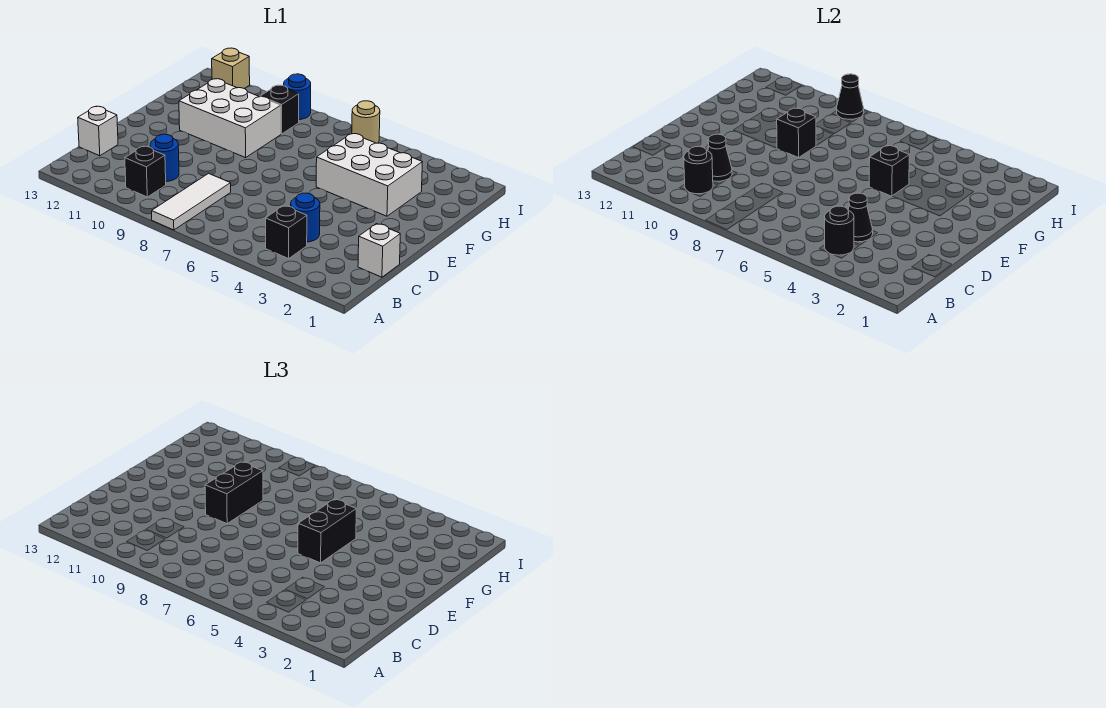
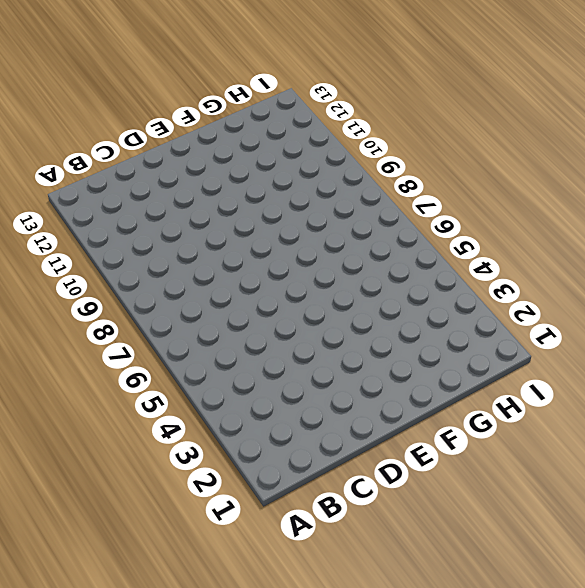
none -> white 1x3 tile [152,173,231,230]
none -> black 1x1 brick [266,206,307,259]
none -> black 1x1 brick [125,146,166,197]

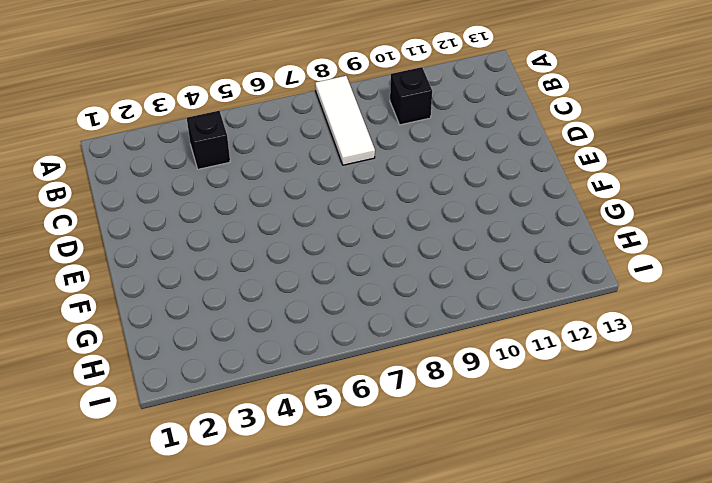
none -> white 1x1 brick [358,224,400,277]
none -> blue 1x1 round brick [291,193,320,242]
none -> blue 1x1 round brick [150,134,179,182]

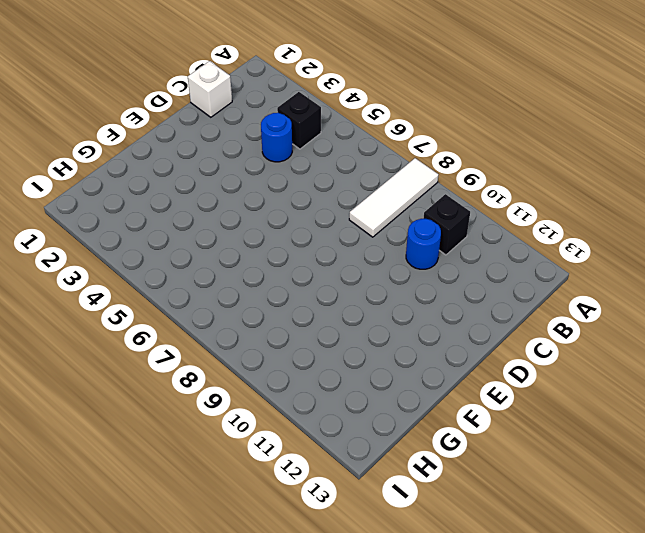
none -> white 1x1 brick [78,106,118,156]
none -> white 2x3 brick [316,133,422,216]
none -> white 2x3 brick [179,79,281,158]

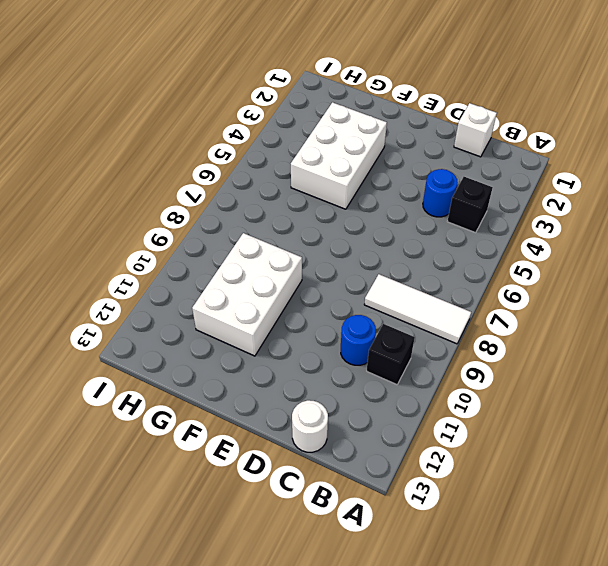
white 1x1 round brick [292,400,328,452] -> white 1x1 brick [78,106,118,156]
none -> black 1x1 brick [260,85,299,134]
none -> tan 1x1 round brick [352,101,380,143]
none -> blue 1x1 round brick [284,74,311,120]

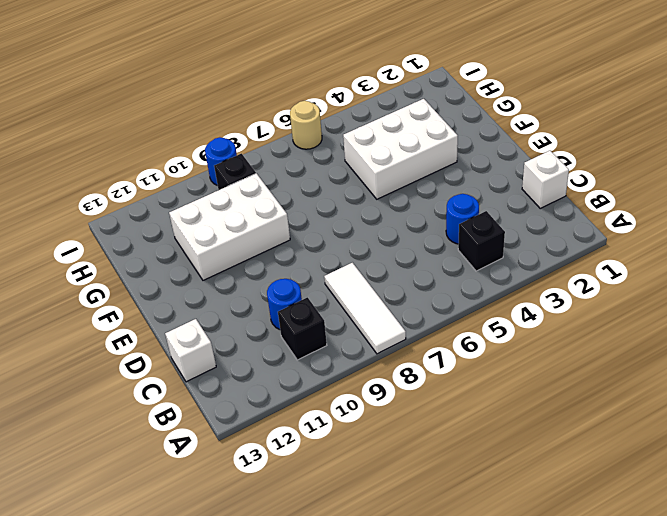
none -> tan 1x1 brick [212,48,250,89]
none -> black 1x1 round brick [825,206,854,255]
none -> black 1x1 round brick [684,146,713,194]

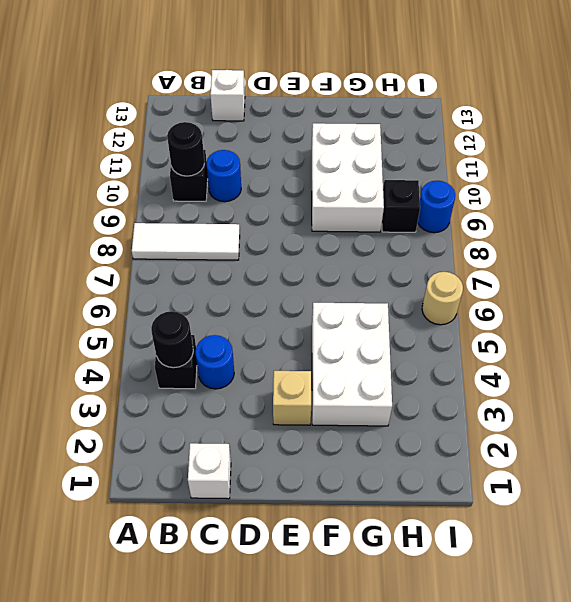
tan 1x1 brick [273,371,311,425] -> tan 1x1 brick moved to [212,48,250,89]
none -> black 1x1 cone [848,193,873,242]
none -> black 1x1 cone [708,134,732,181]
none -> black 1x1 brick [869,146,909,196]

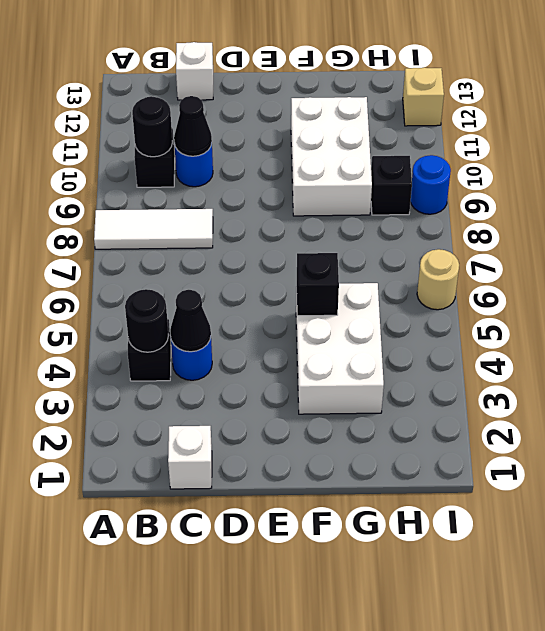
none -> black 1x1 brick [777,108,816,158]
none -> black 1x1 cone [837,74,864,119]
none -> black 1x2 brick [298,500,356,563]

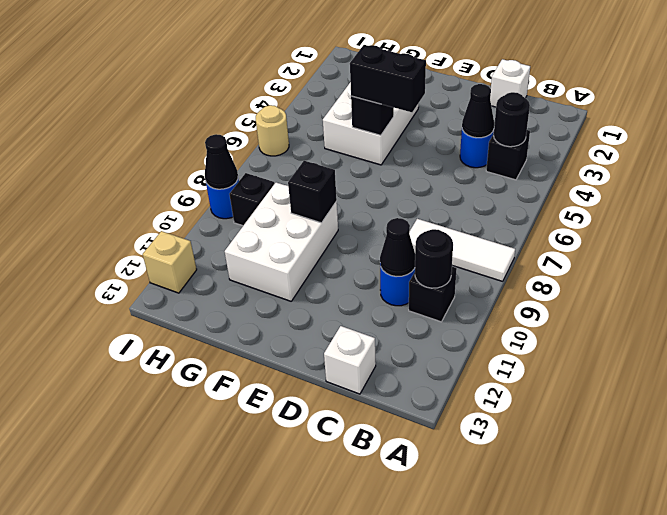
none -> black 1x2 brick [205,462,263,524]

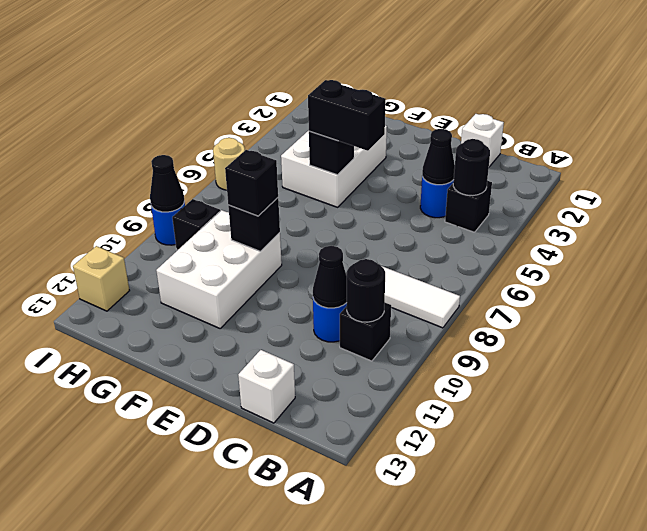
black 1x1 brick [225,150,278,216] -> black 1x2 brick [205,462,263,524]

